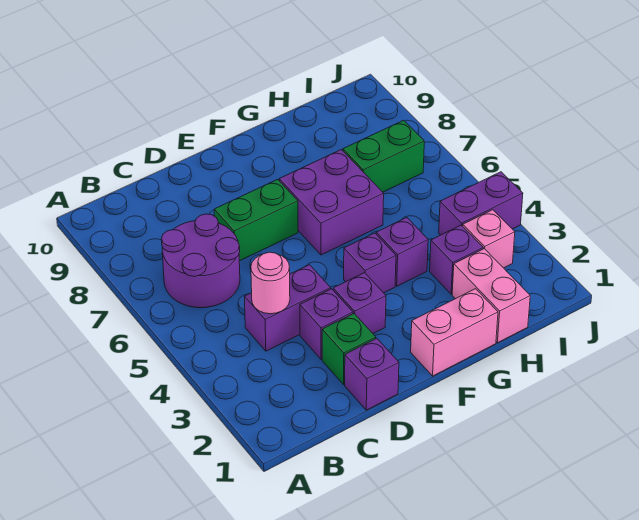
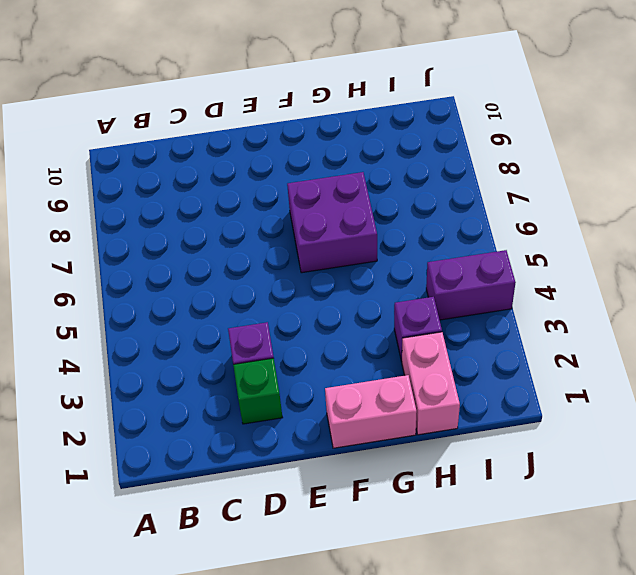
none -> purple 2x2 round brick [161,214,240,308]
none -> purple 1x2 brick [244,265,331,351]
none -> purple 1x1 brick [345,338,399,410]

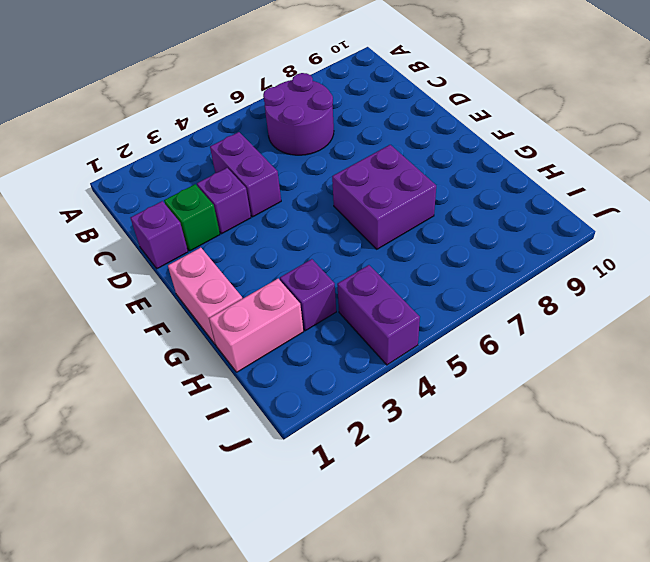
none -> green 1x2 brick [214,179,298,261]
none -> purple 1x1 brick [333,273,386,333]
none -> purple 1x1 brick [344,233,396,293]

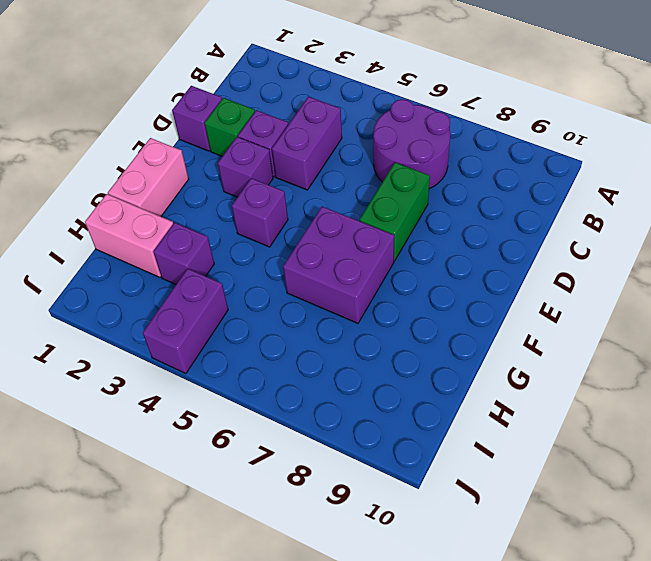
none -> purple 1x1 brick [376,218,428,286]
none -> green 1x2 brick [343,120,424,192]
none -> pink 1x1 brick [463,210,515,268]

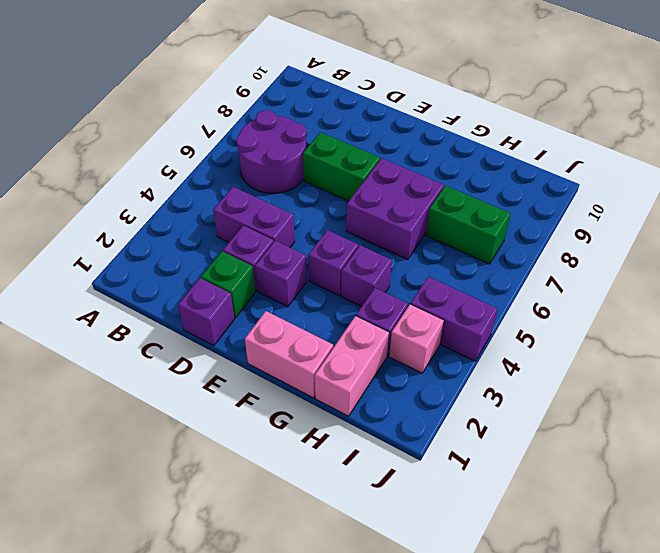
none -> pink 1x1 round brick [251,252,290,314]

